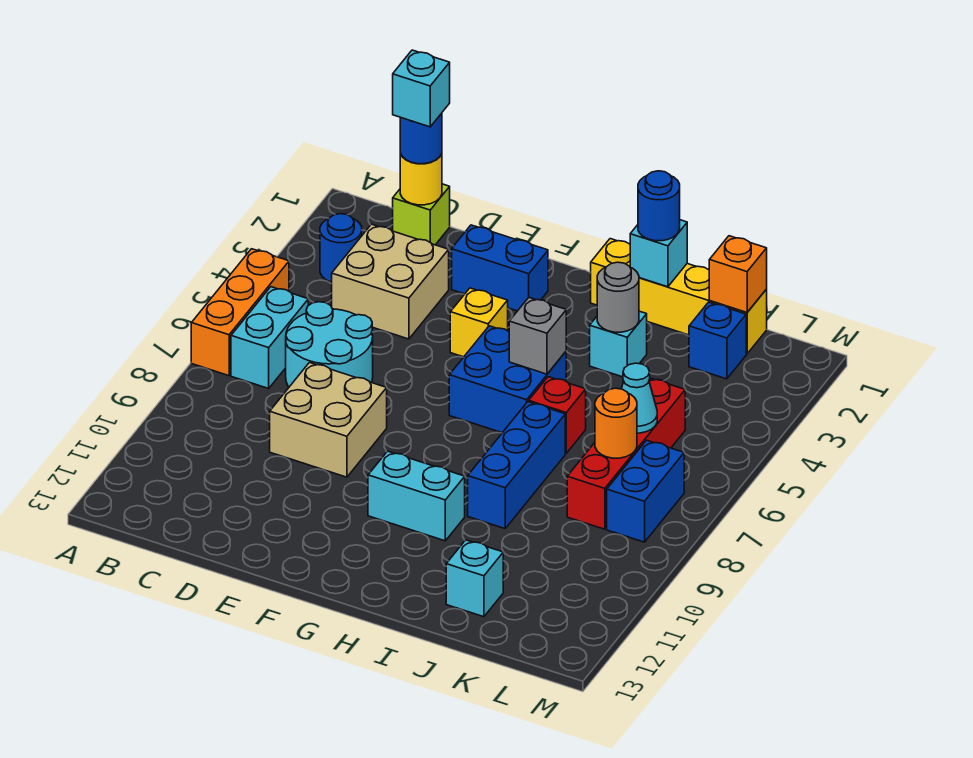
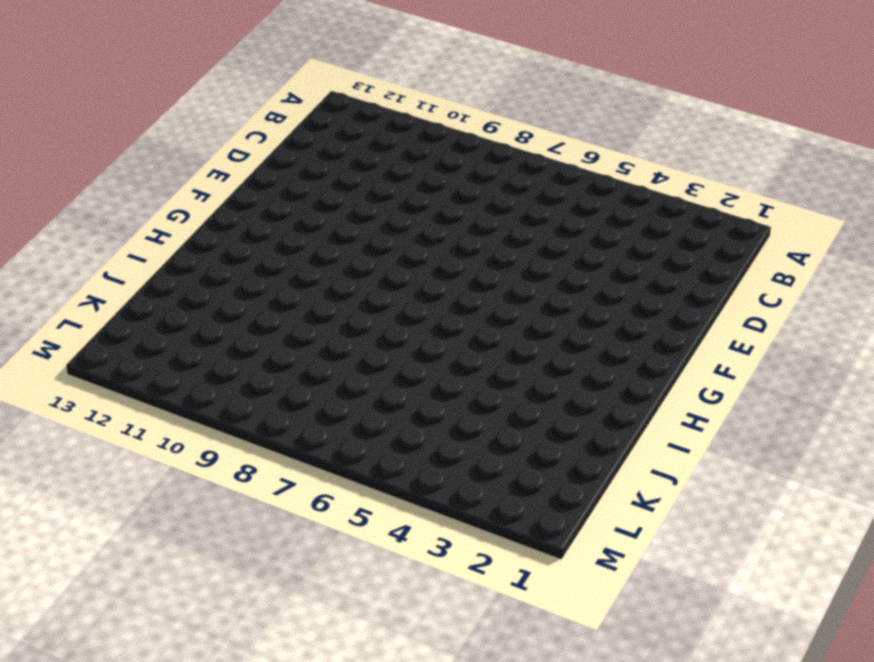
none -> orange 1x3 brick [191,249,289,376]
none -> blue 1x1 round brick [320,214,362,282]
none -> cyan 1x2 brick [231,287,308,388]

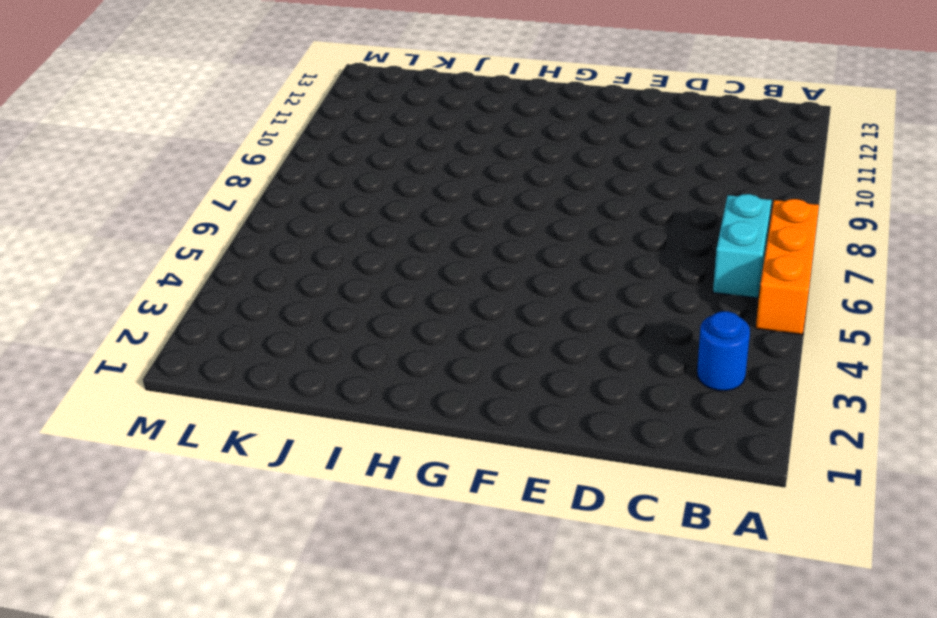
none -> lime 1x1 brick [393,184,450,245]
none -> tan 2x2 brick [332,224,449,339]
none -> cyan 2x2 round brick [286,302,373,387]

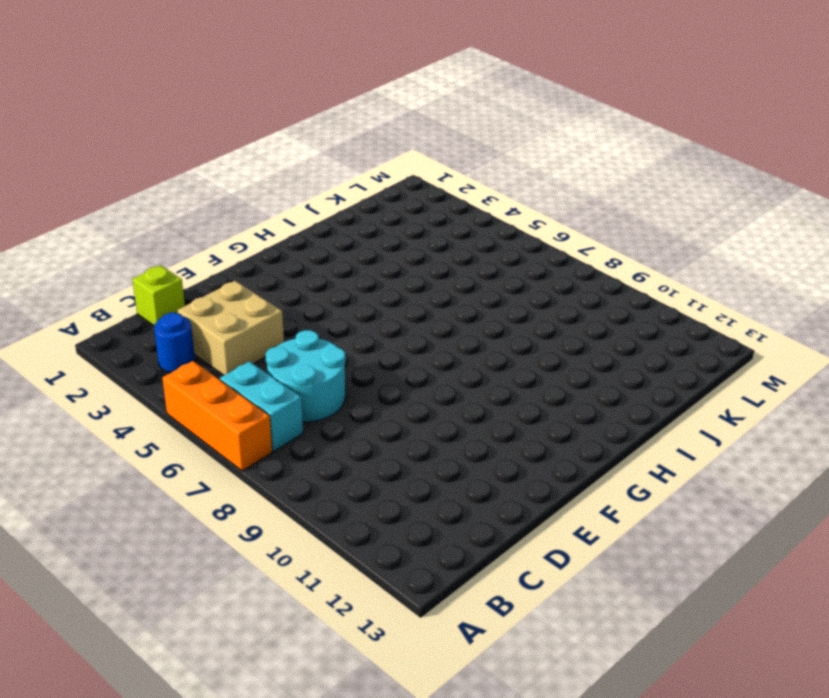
none -> tan 2x2 brick [270,363,387,477]
none -> blue 1x2 brick [452,225,548,311]
none -> yellow 1x1 brick [450,288,508,357]

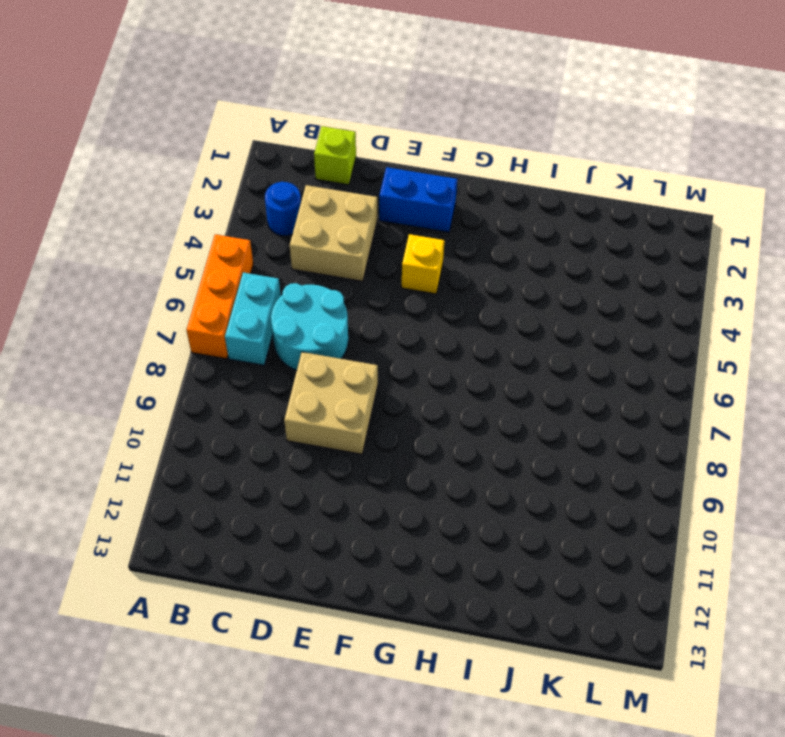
none -> blue 2x2 brick [449,326,566,433]
none -> cyan 1x2 brick [368,451,465,541]
none -> yellow 1x4 brick [591,239,767,354]

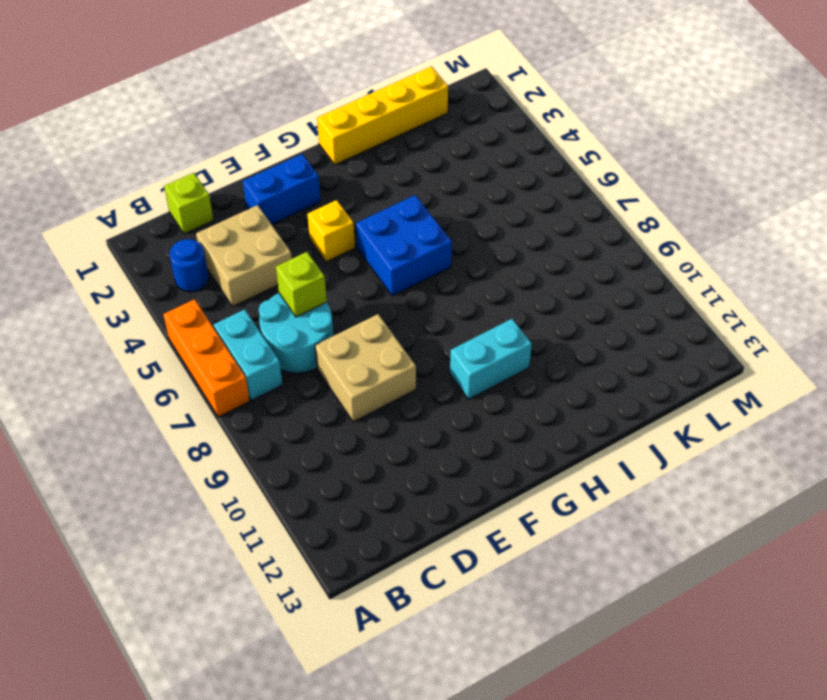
lime 1x1 brick [276,252,327,317] -> none
none -> cyan 1x1 brick [590,311,647,377]
none -> red 1x1 brick [529,377,586,453]
none -> blue 1x3 brick [468,402,565,529]

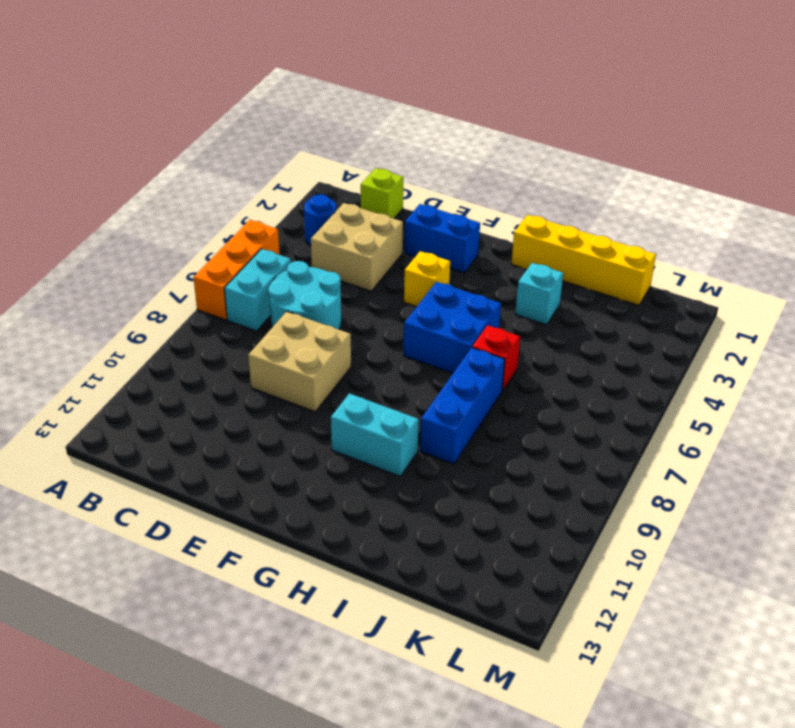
none -> cyan 1x1 brick [446,540,503,617]
none -> blue 1x1 brick [689,302,746,379]
none -> red 1x4 brick [567,378,685,529]

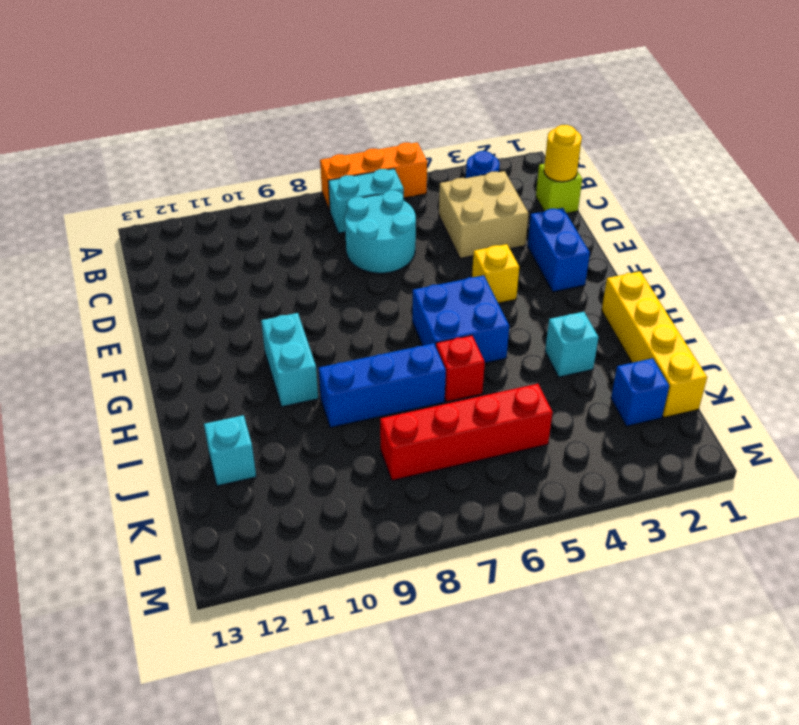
none -> tan 2x2 brick [270,363,387,477]
none -> blue 1x2 brick [607,440,684,542]
none -> grey 1x1 brick [509,298,566,374]

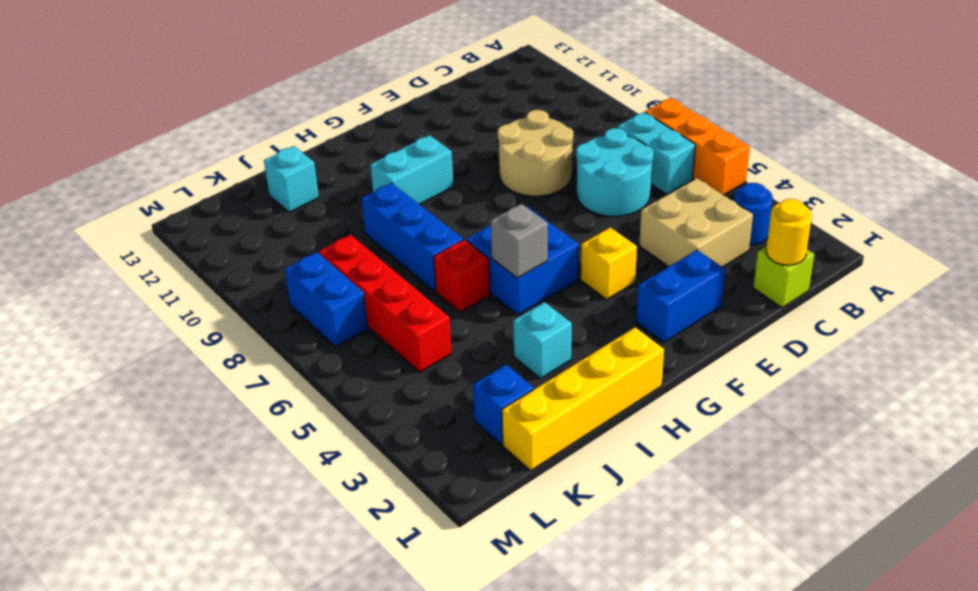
tan 2x2 round brick [498,110,573,196] -> tan 2x2 brick [270,363,387,477]
none -> cyan 1x1 brick [630,220,687,287]
none -> grey 1x1 round brick [597,262,639,332]
none -> orange 1x1 brick [709,236,767,312]

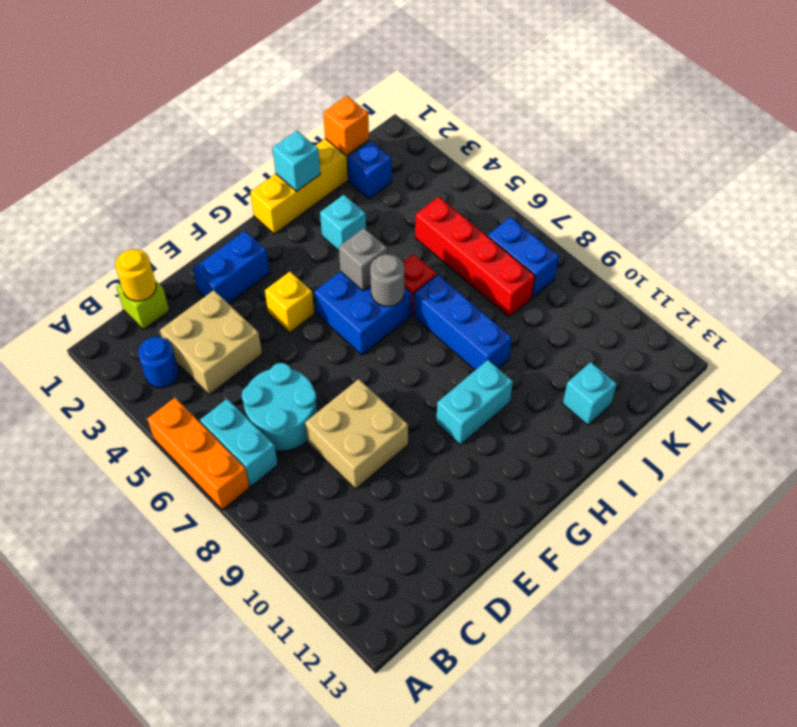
grey 1x1 round brick [370,254,404,306] -> grey 1x1 round brick moved to [597,262,639,332]
none -> cyan 1x1 cone [622,363,657,433]
none -> orange 1x1 round brick [595,388,637,458]
none -> blue 1x1 round brick [400,113,442,164]

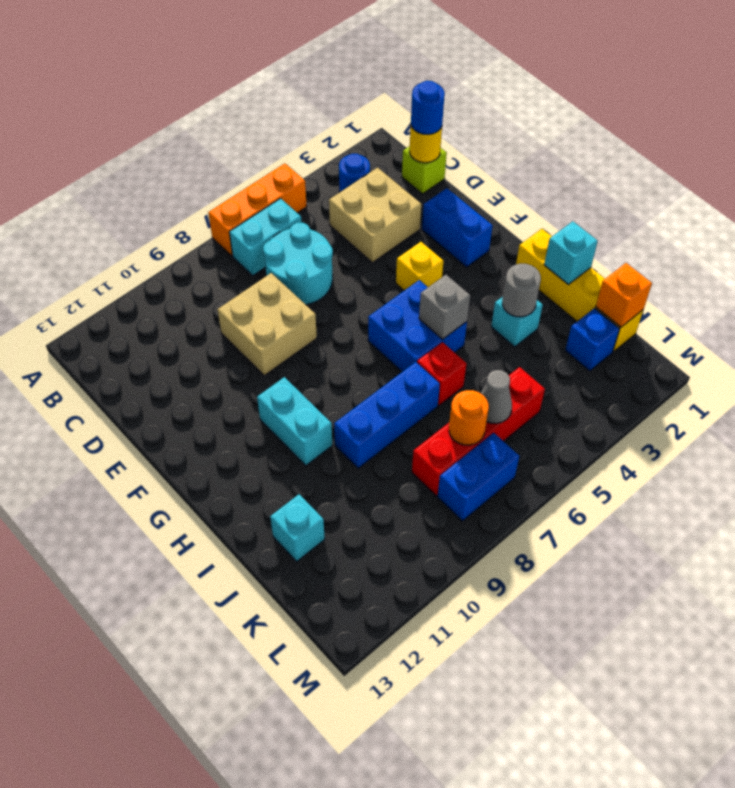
grey 1x1 cone [481,370,512,423] -> cyan 1x1 cone [622,363,657,433]
none -> blue 1x1 round brick [638,171,680,241]
none -> cyan 1x1 brick [393,50,450,127]

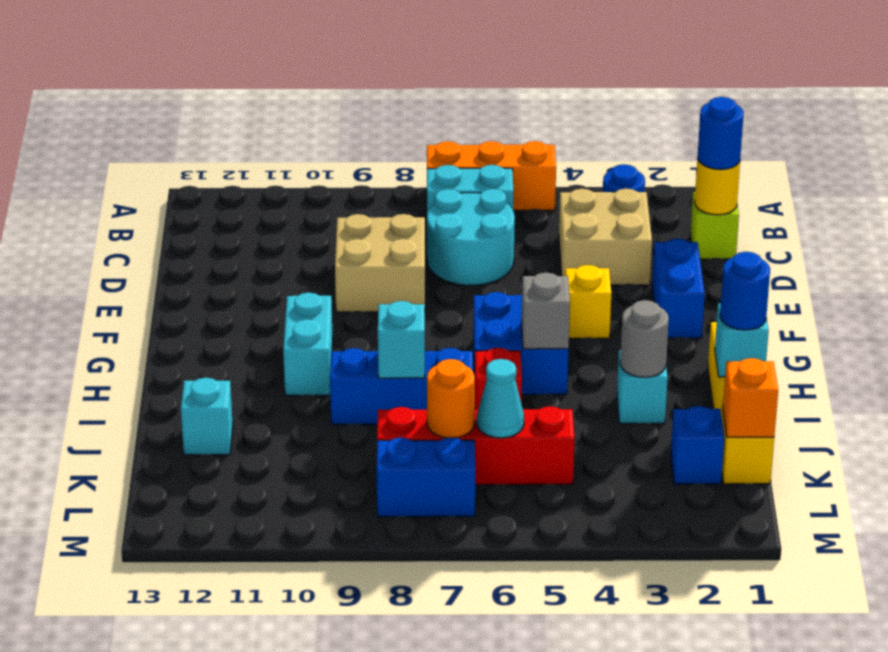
cyan 1x1 brick [378,301,425,378] -> cyan 1x1 brick moved to [393,50,450,127]

